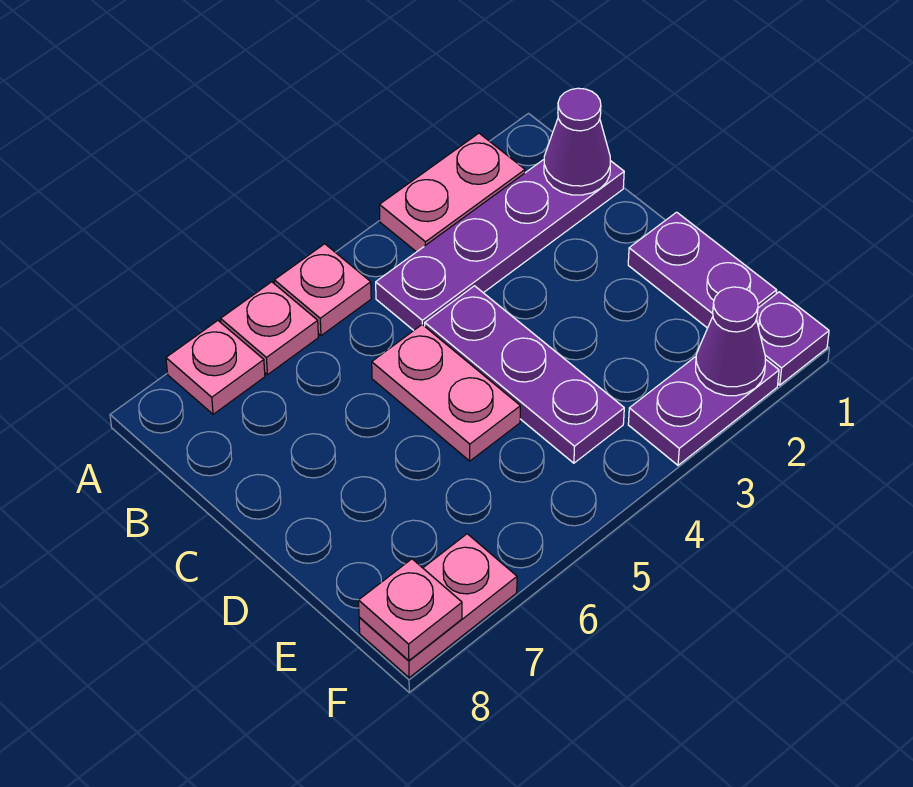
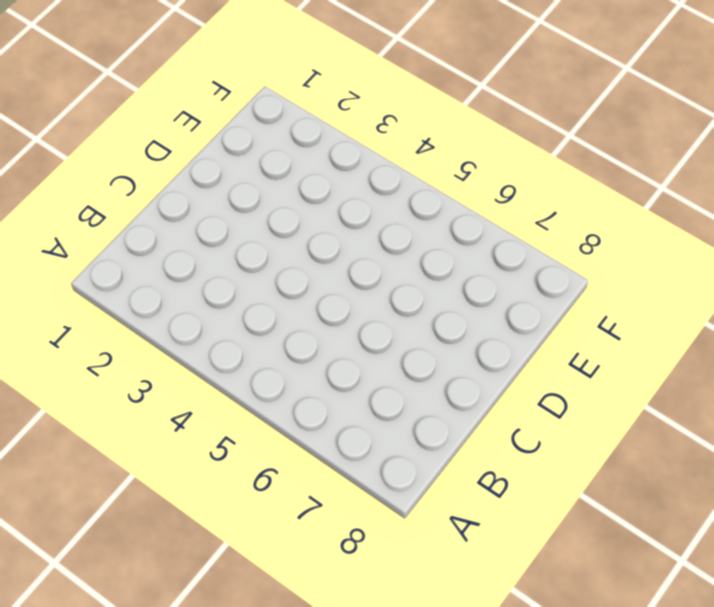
none -> pink 1x2 plate [379,133,525,252]
none -> pink 1x1 plate [274,244,371,336]
none -> pink 1x1 plate [221,282,318,375]

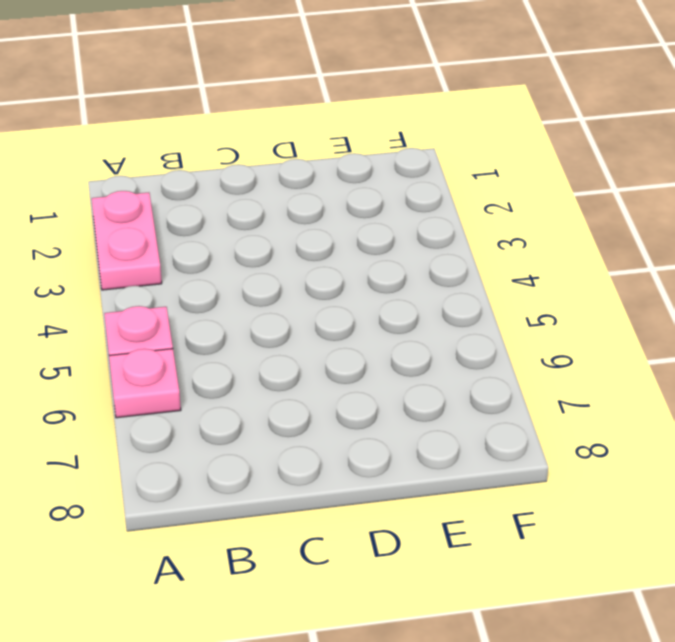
none -> pink 1x1 plate [166,321,265,414]
none -> purple 1x4 plate [376,160,624,330]
none -> purple 1x3 plate [425,286,624,463]

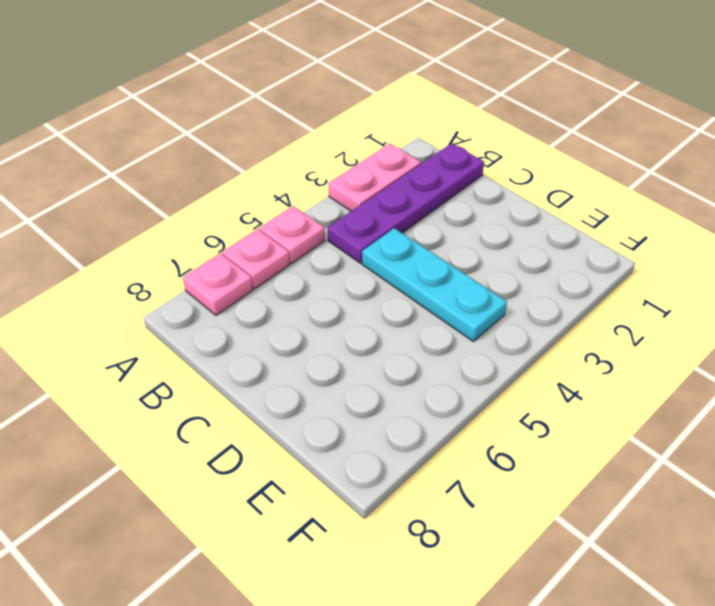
cyan 1x3 plate [362,228,507,341] -> purple 1x3 plate [425,286,624,463]
none -> pink 1x2 plate [372,325,520,461]
none -> purple 1x2 plate [628,212,777,328]
none -> purple 1x1 plate [756,292,829,385]

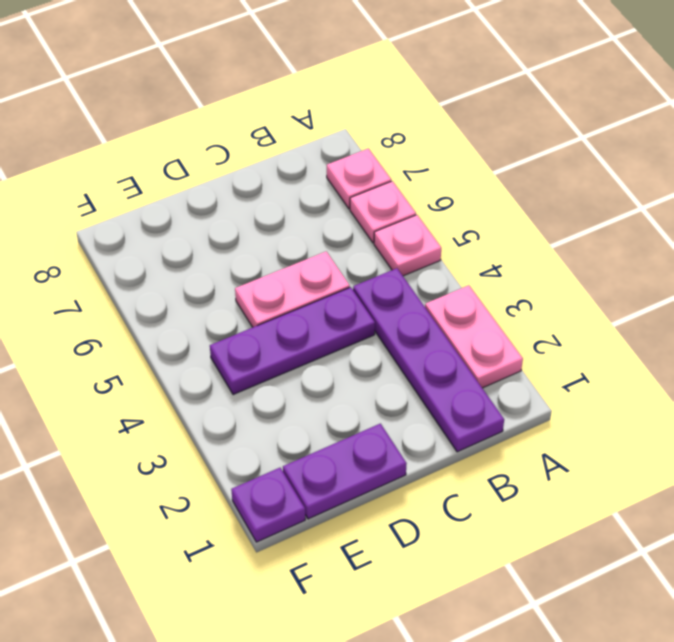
none -> purple 1x2 plate [628,357,779,465]
none -> pink 1x2 plate [359,534,517,678]
none -> purple 1x1 cone [544,88,610,195]

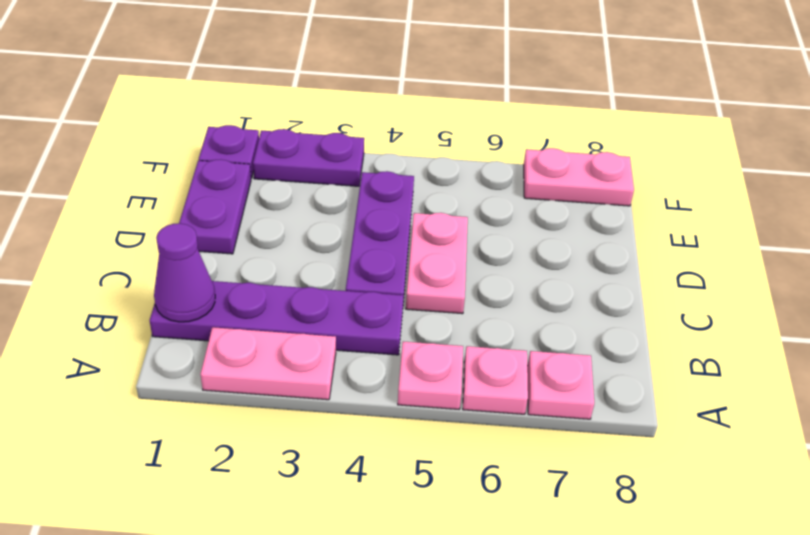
none -> purple 1x1 cone [696,287,765,396]
none -> pink 1x1 plate [359,559,462,661]

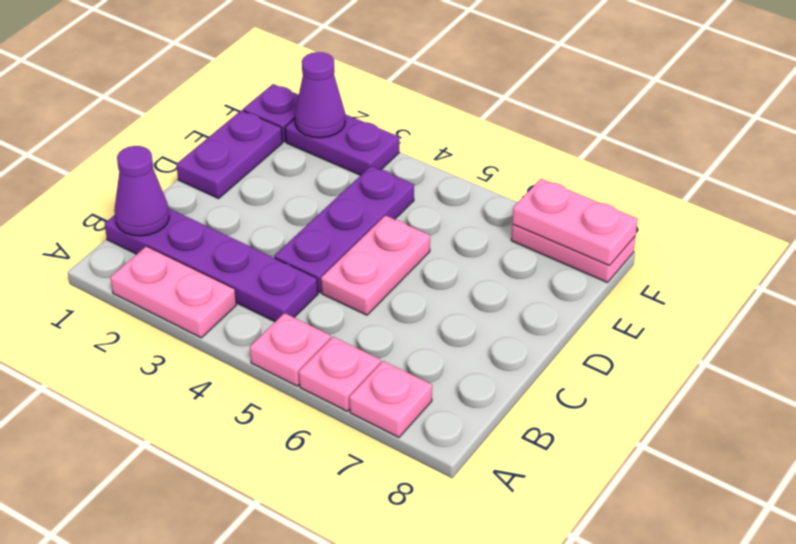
pink 1x2 plate [512,179,638,266] -> pink 1x1 plate [359,559,462,661]

